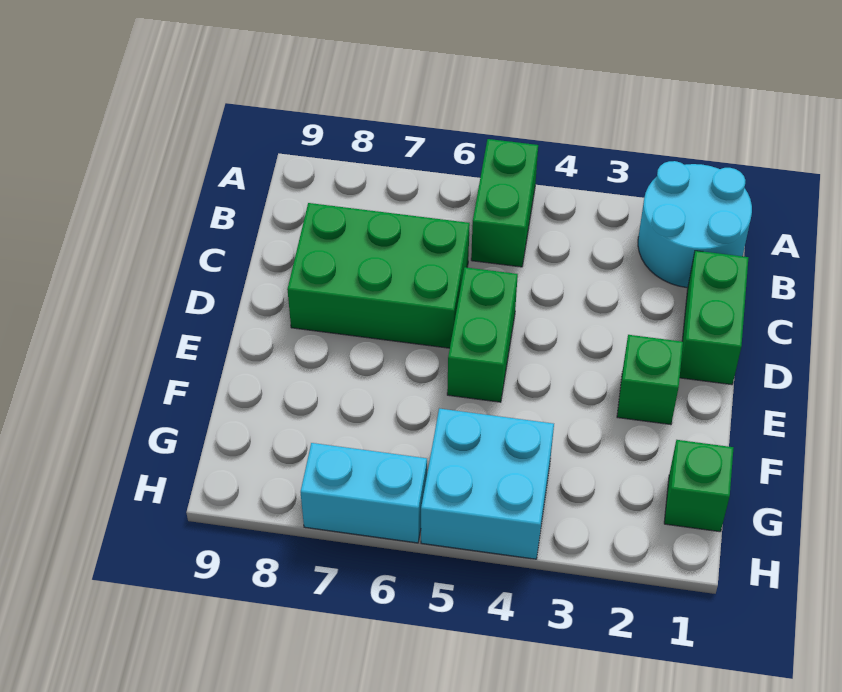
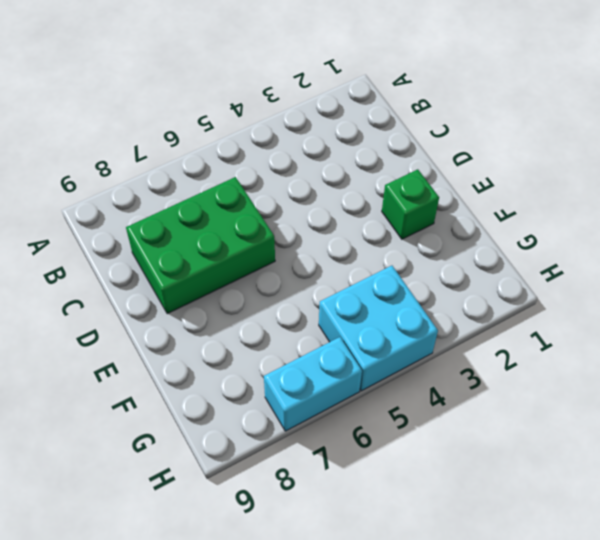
none -> cyan 2x2 round brick [638,161,752,288]
none -> green 1x2 brick [471,139,538,267]

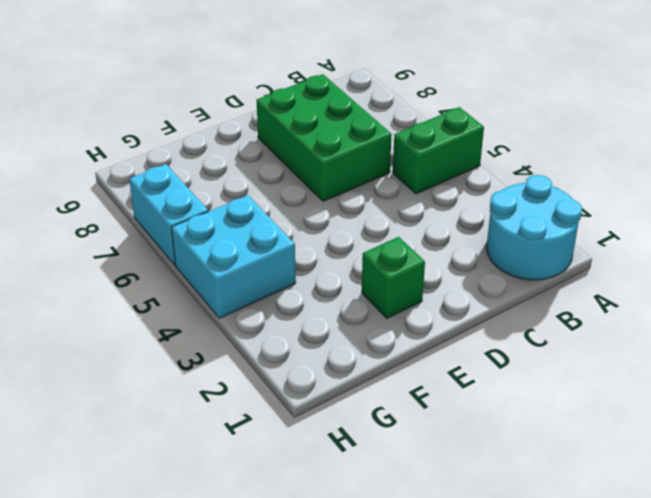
none -> green 1x2 brick [680,251,748,385]
none -> green 1x2 brick [447,267,518,402]

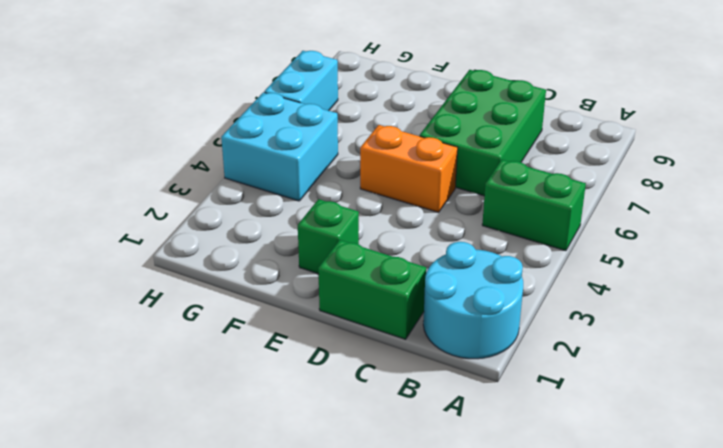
orange 1x2 brick [360,125,458,213] -> green 1x2 brick [447,267,518,402]
none -> green 1x1 brick [664,440,733,532]

